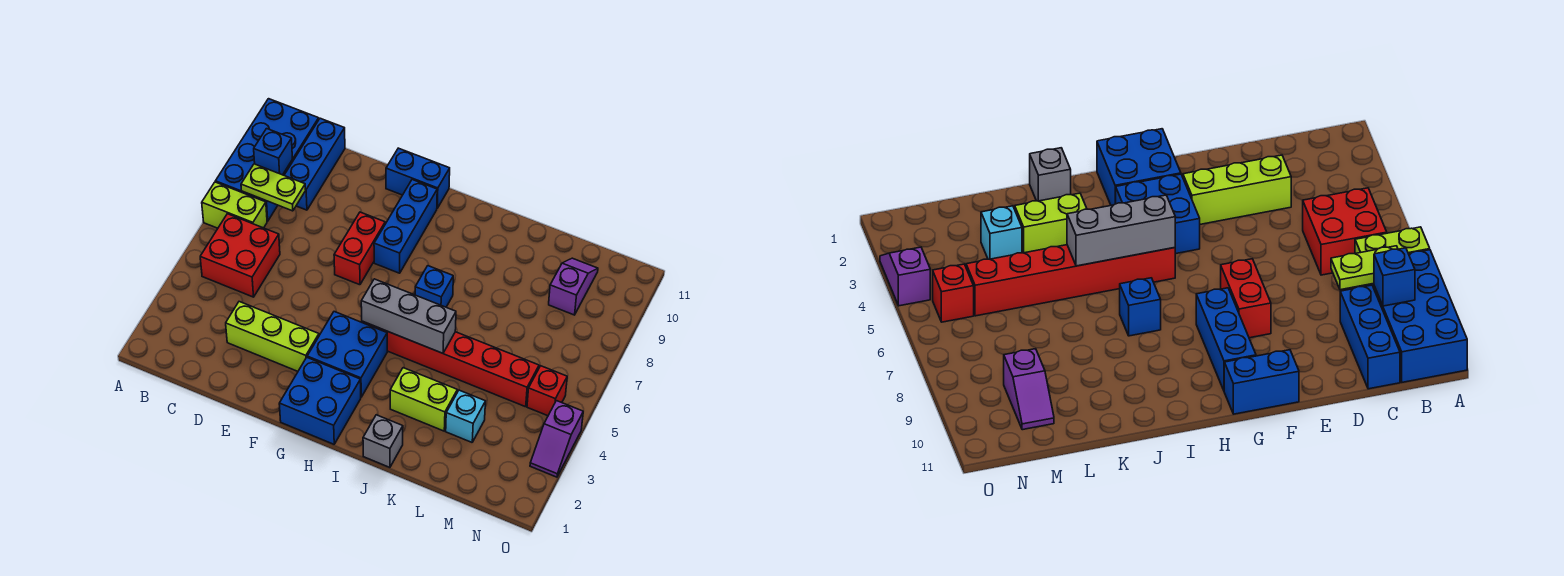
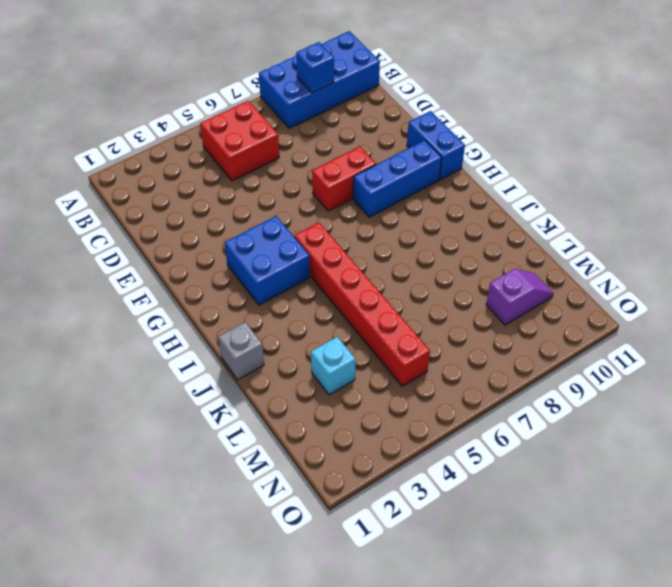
none -> lime 1x2 brick [202,182,267,228]
none -> blue 1x3 brick [284,118,345,210]
none -> lime 1x3 brick [226,302,319,371]

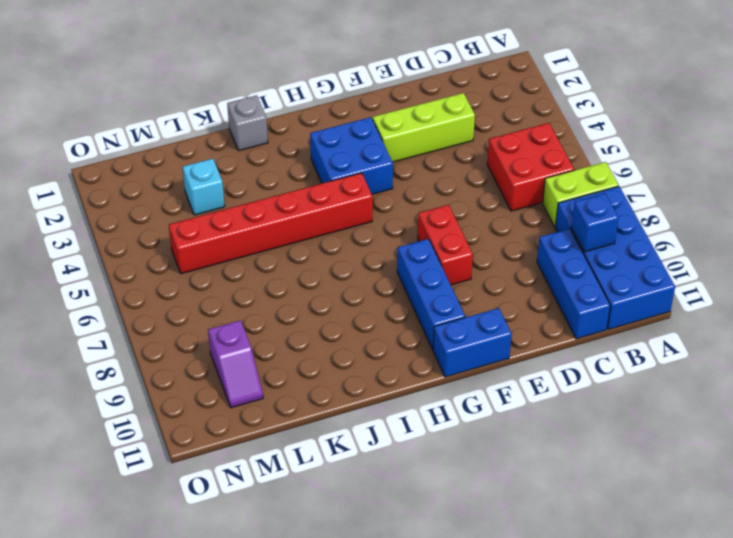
none -> blue 2x2 brick [279,358,361,444]
none -> blue 1x1 brick [415,266,453,307]
none -> lime 1x2 brick [390,368,457,431]

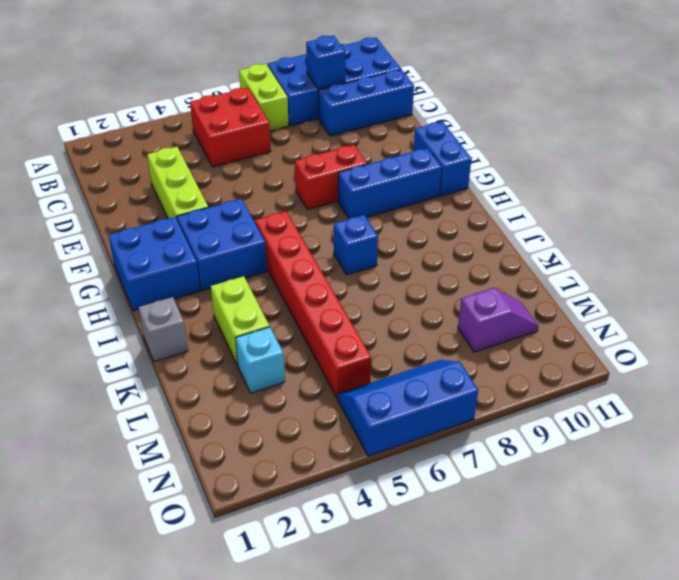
blue 2x3 slope [337,360,478,456] -> red 1x1 brick [527,366,567,416]
none -> purple 1x2 slope [530,401,583,477]
none -> lime 1x2 plate [241,164,306,211]
none -> grey 1x3 brick [361,279,456,353]

